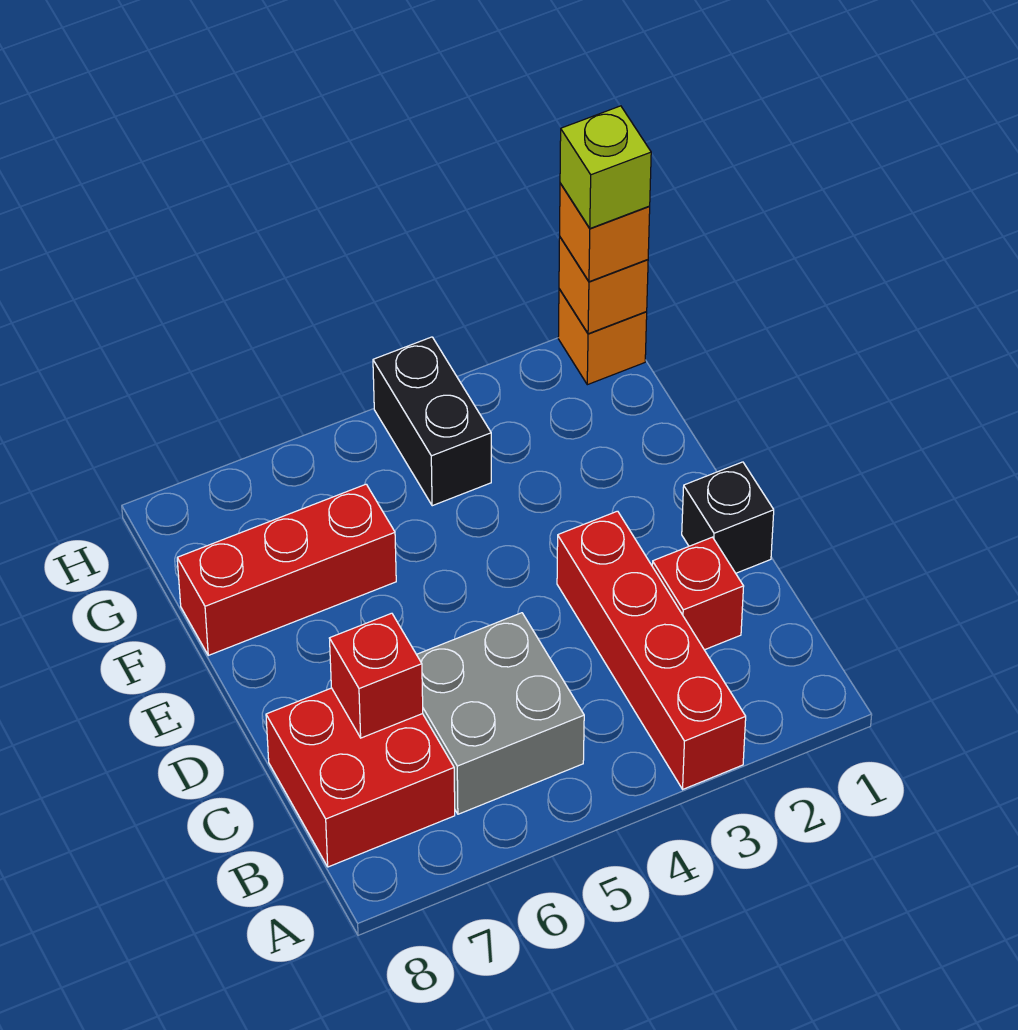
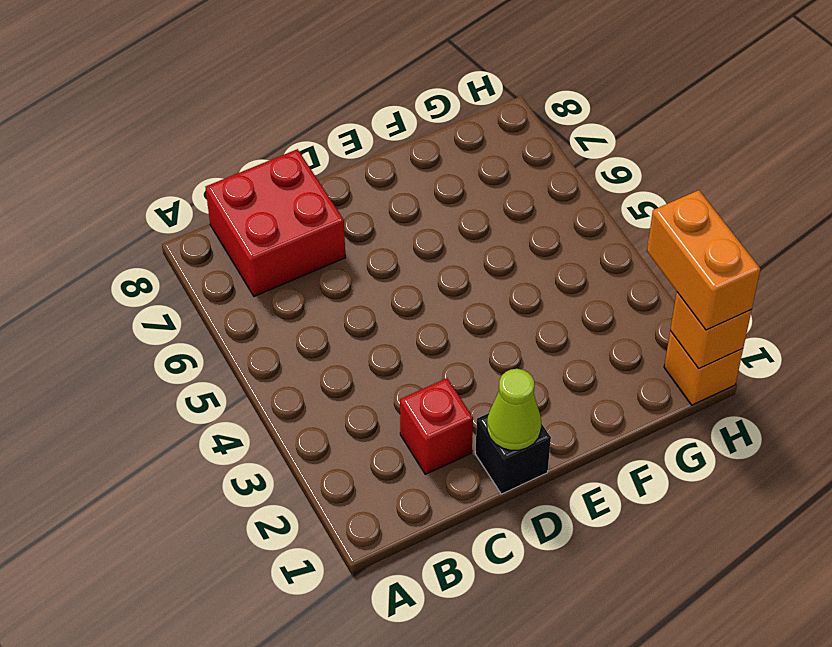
lime 1x1 cone [487,369,541,450] -> none
orange 1x2 brick [647,190,760,330] -> orange 1x1 brick [560,183,650,282]
none -> red 1x4 brick [557,511,746,789]
none -> grey 2x2 brick [417,613,584,814]
none -> red 1x3 brick [177,484,396,655]

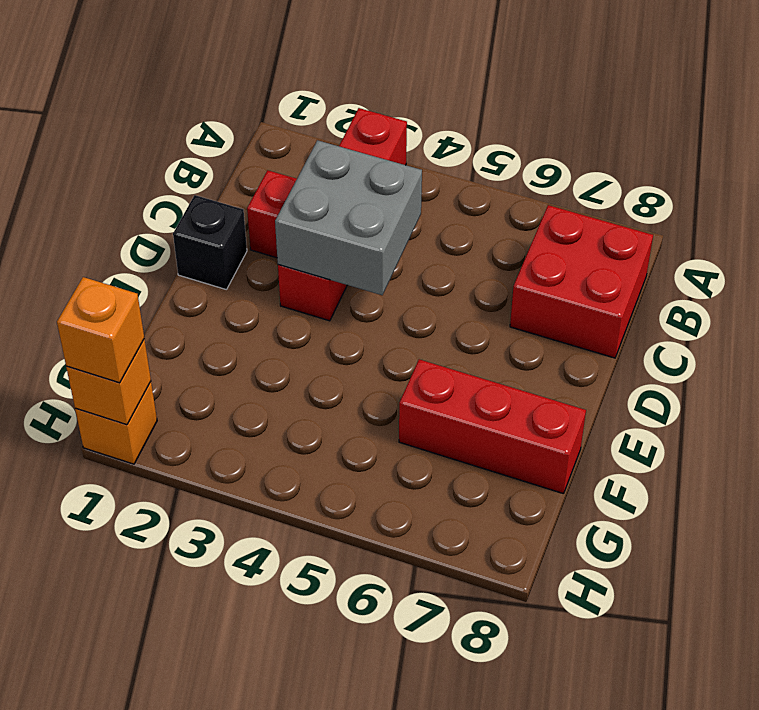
grey 2x2 brick [275,140,422,295] -> grey 2x2 brick moved to [417,613,584,814]
none -> black 1x2 brick [373,337,491,506]
none -> red 1x1 brick [329,613,423,738]
none -> lime 1x1 brick [560,106,651,228]

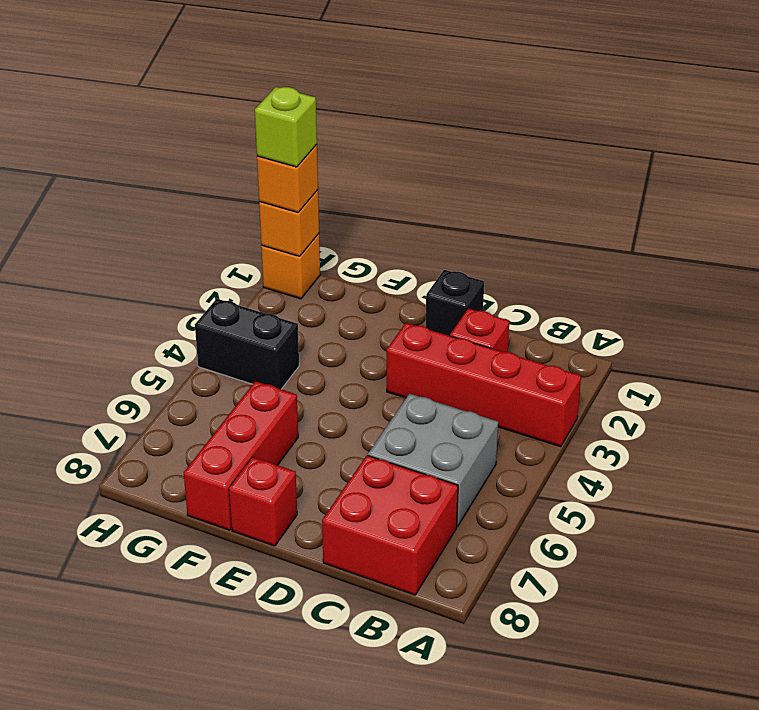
red 1x1 brick [229,457,297,546] -> red 1x1 brick moved to [329,613,423,738]

